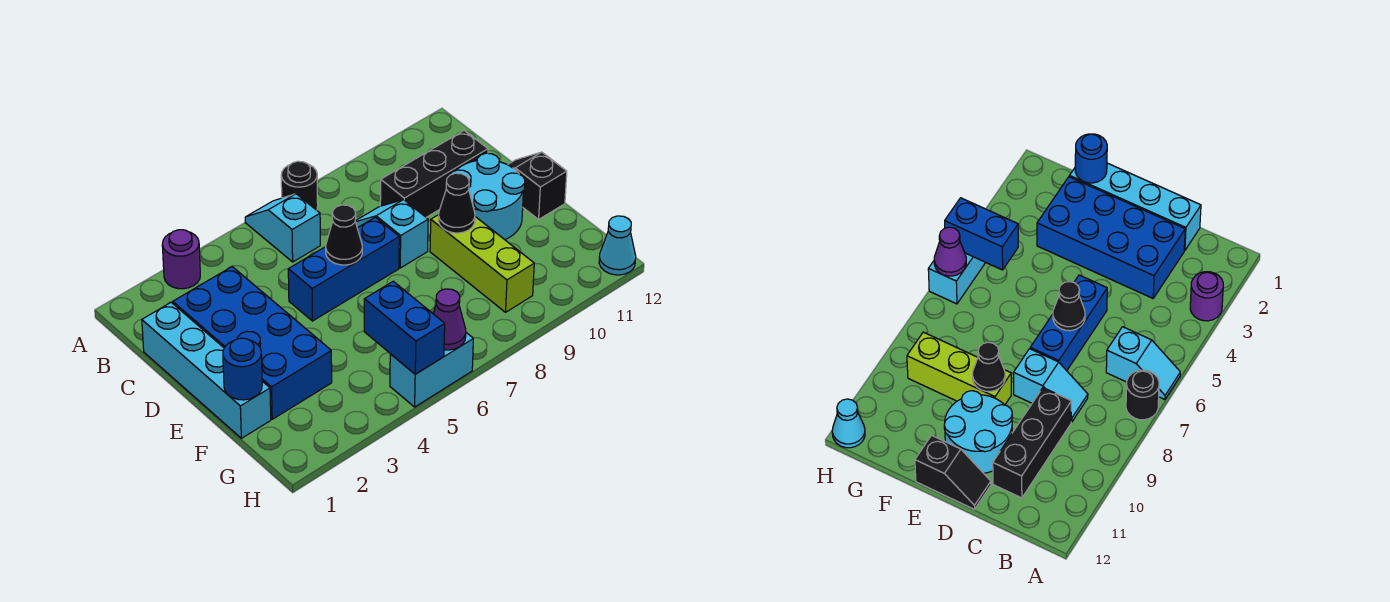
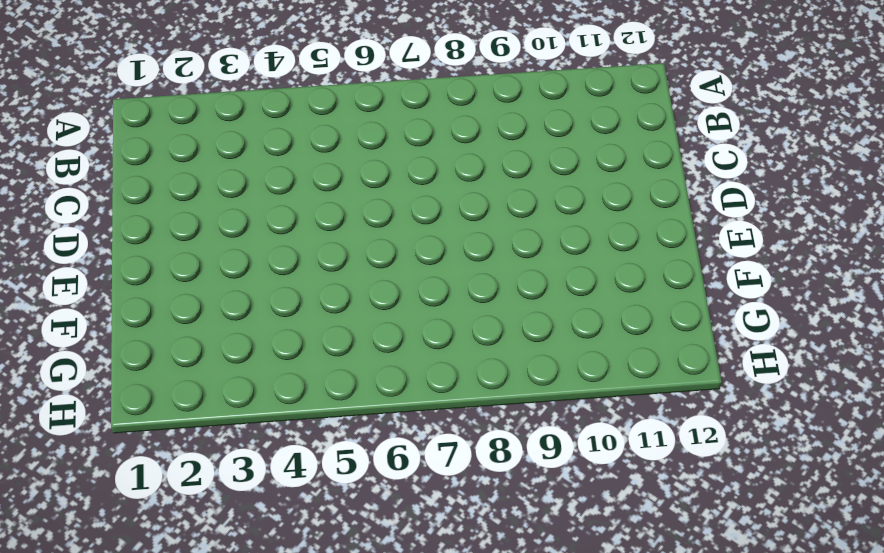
none -> purple 1x1 round brick [162,230,200,289]
none -> cyan 1x2 slope [245,194,320,262]
none -> black 1x1 round brick [281,161,318,210]

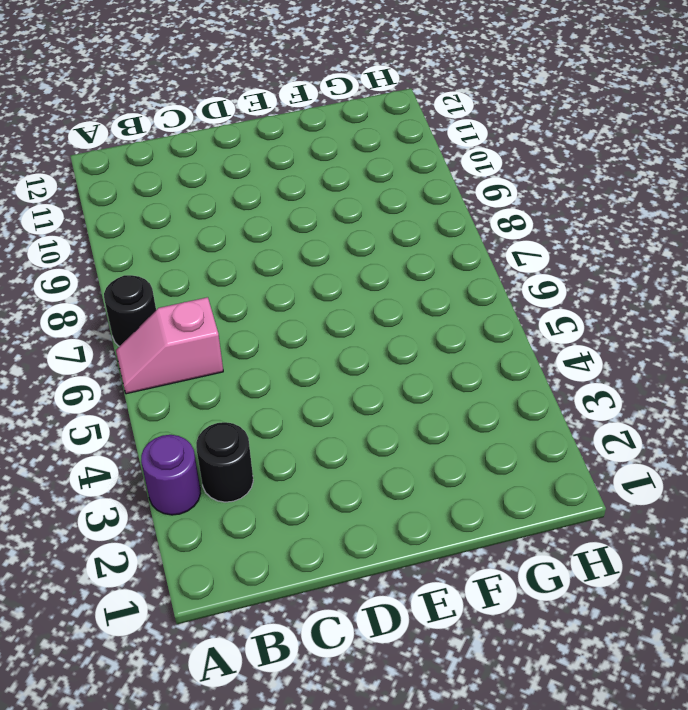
pink 1x2 slope [116,297,223,394] -> cyan 1x2 slope [245,194,320,262]
black 1x1 round brick [196,422,253,502] -> none
none -> cyan 1x4 brick [142,302,271,438]
none -> blue 2x4 brick [173,267,332,419]
none -> cyan 1x2 slope [355,200,428,268]

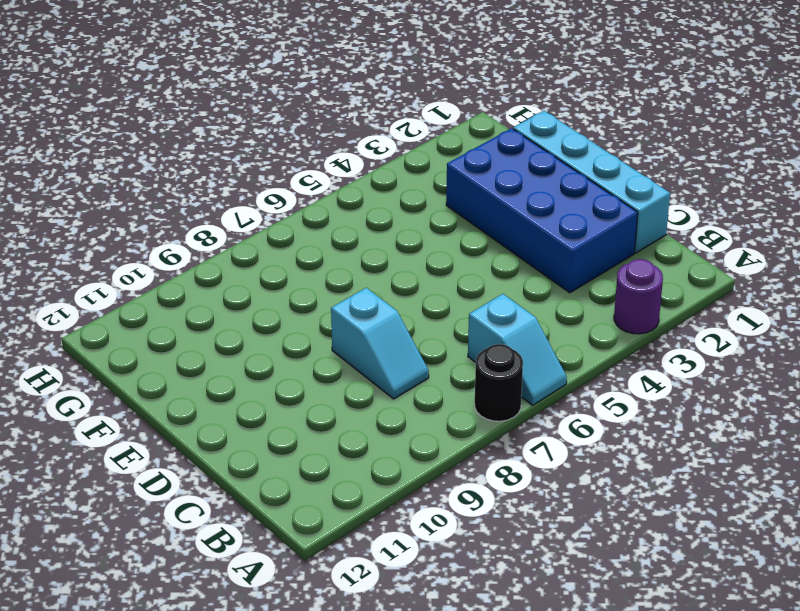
none -> black 1x3 brick [380,131,488,217]
none -> blue 1x3 brick [288,217,399,321]
none -> cyan 2x2 round brick [449,153,525,240]

